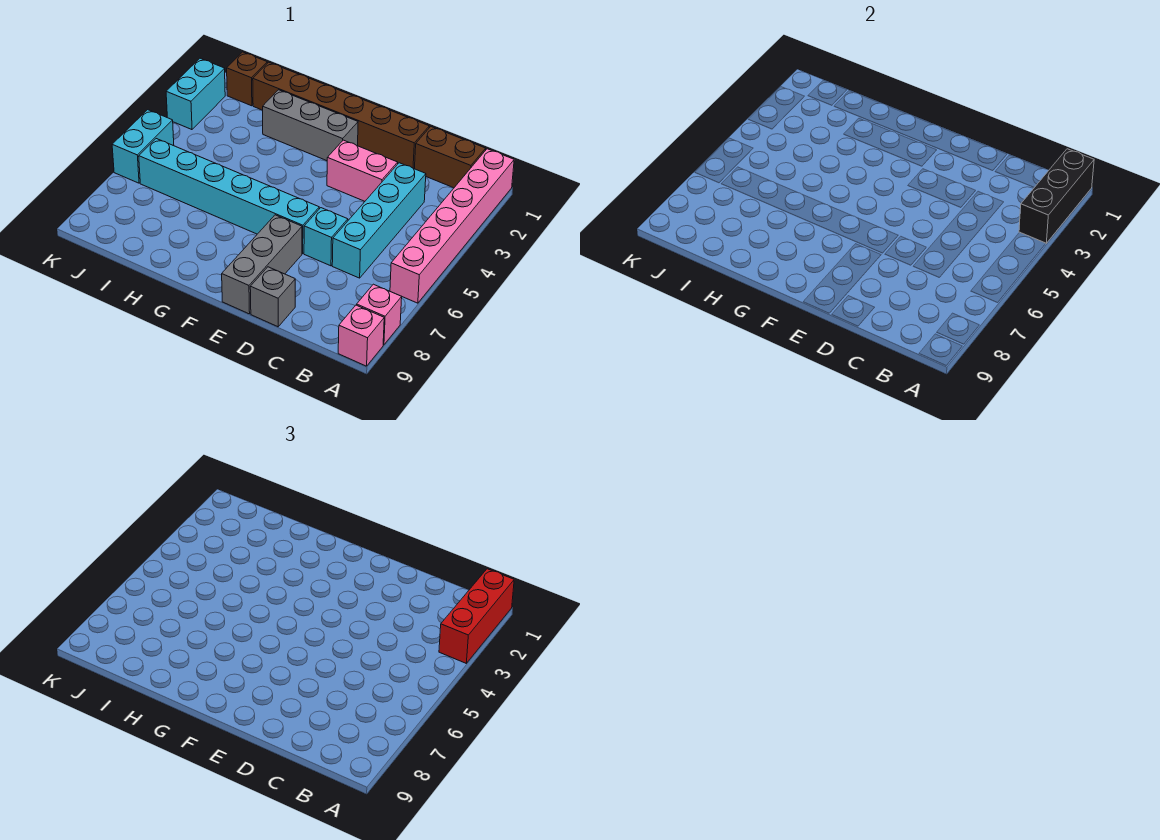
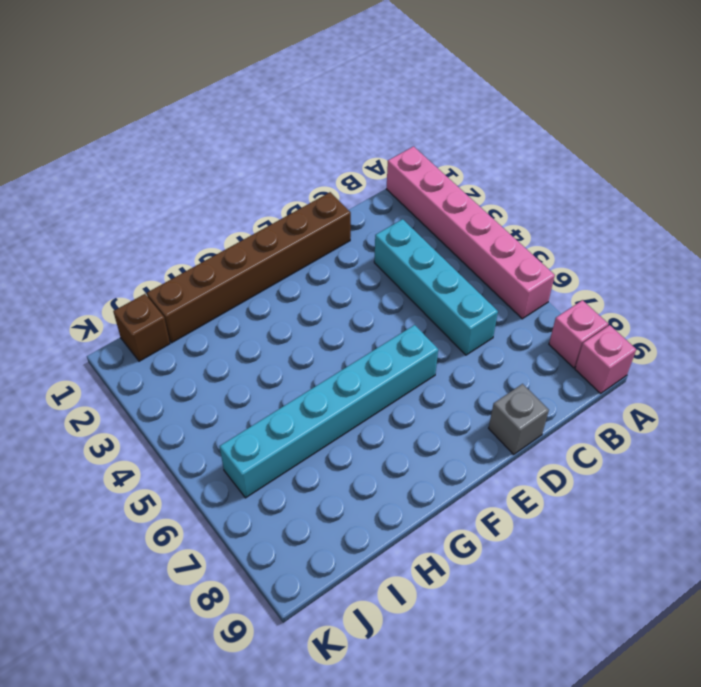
none -> brown 1x2 brick [414,127,486,188]
none -> pink 1x2 brick [327,140,398,201]
none -> cyan 1x1 brick [304,208,348,266]

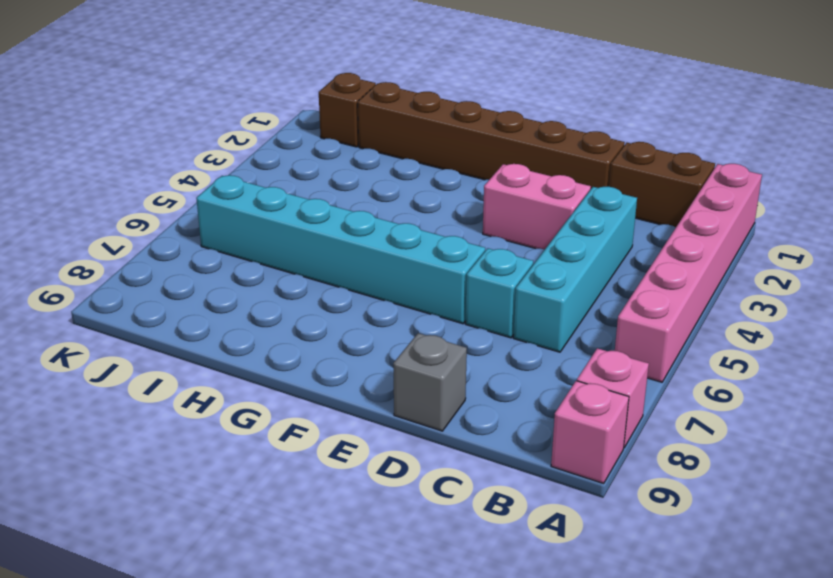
none -> grey 1x3 brick [222,215,302,314]
none -> grey 1x3 brick [263,90,358,161]
none -> cyan 1x2 brick [166,58,225,130]

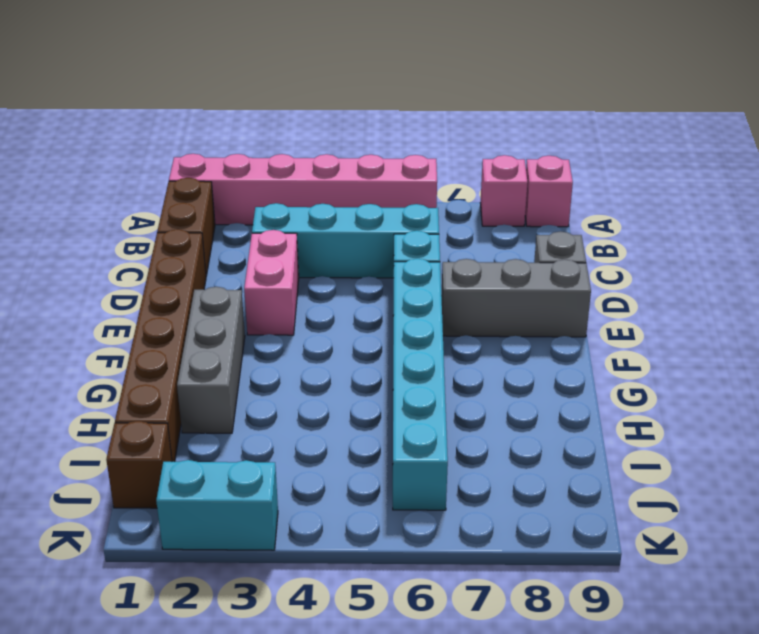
none -> cyan 1x2 brick [112,110,174,183]
none -> black 1x3 brick [1019,149,1094,243]
none -> red 1x3 brick [439,569,514,663]

